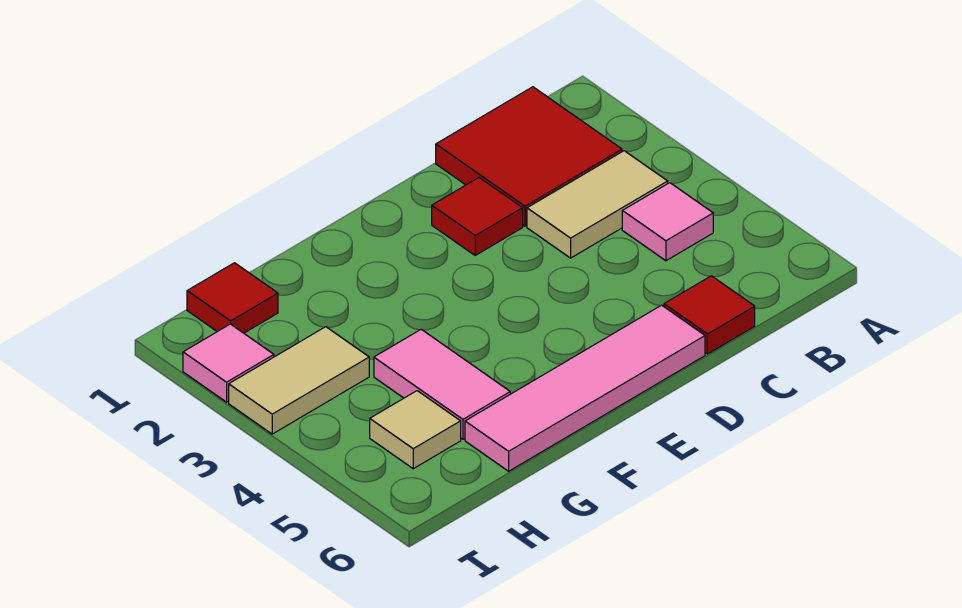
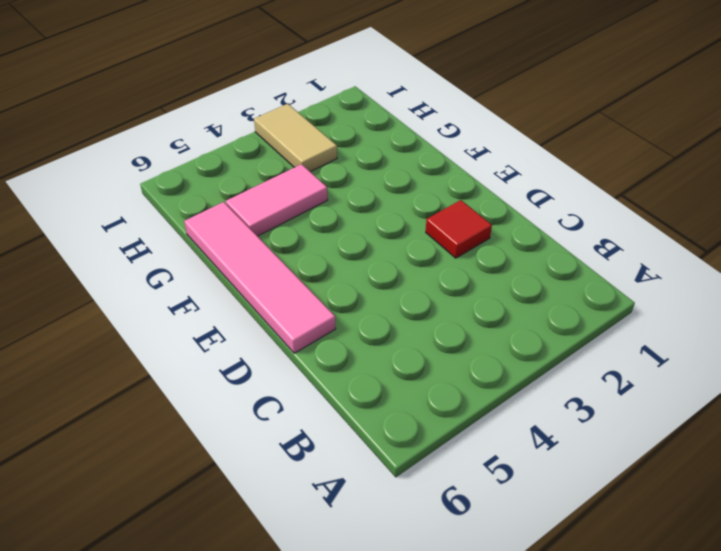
none -> red 2x2 tile [436,87,622,226]
none -> tan 1x2 tile [527,151,668,258]

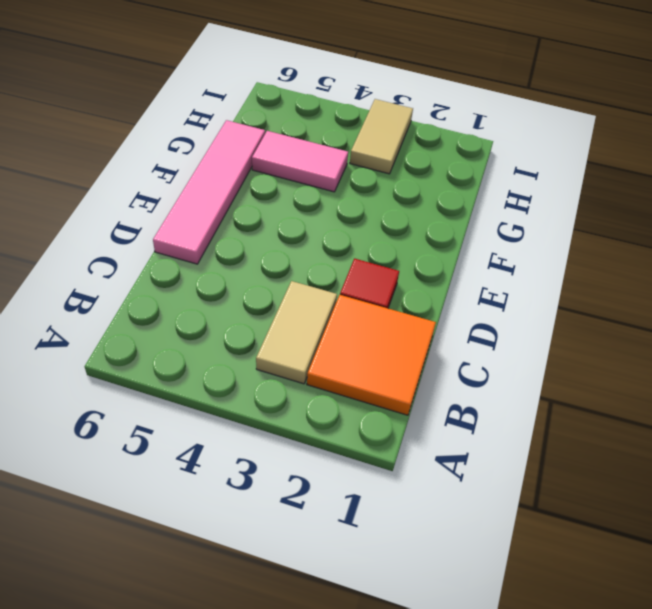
orange 2x2 tile [307,295,436,415] -> red 2x2 tile [436,87,622,226]
none -> pink 1x1 tile [622,183,713,261]
none -> red 1x1 tile [664,276,755,354]

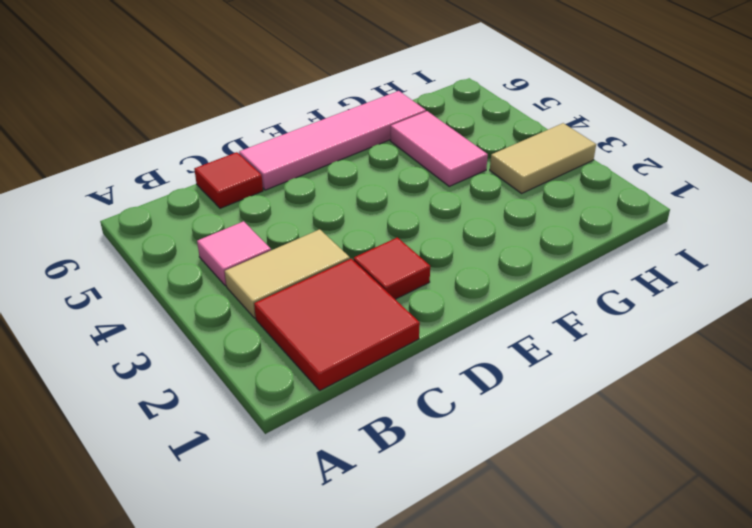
none -> red 1x1 tile [187,263,278,333]
none -> tan 1x1 tile [370,391,461,469]

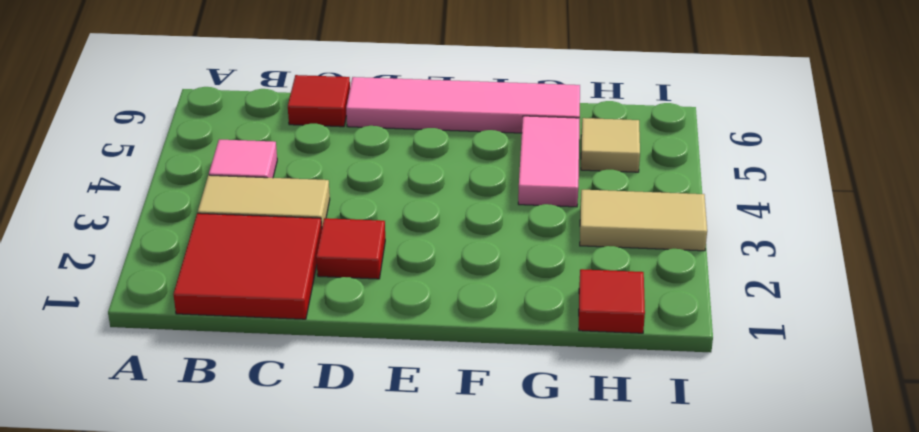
none -> pink 1x1 tile [183,324,274,402]

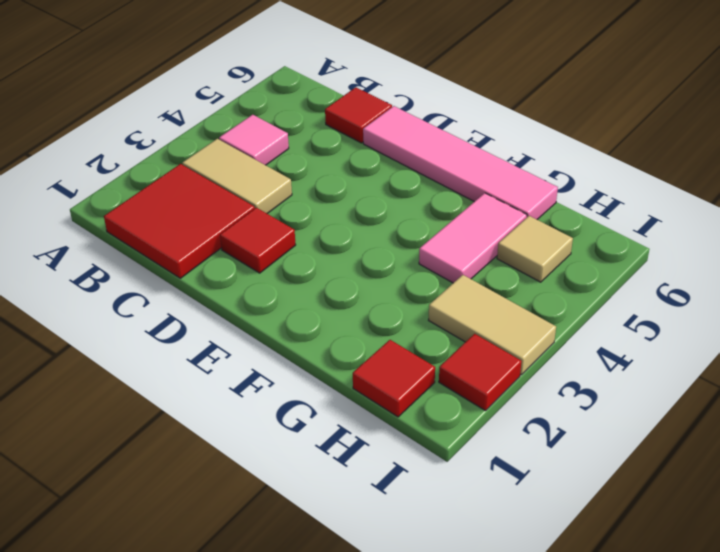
red 1x1 tile [439,334,522,411] -> pink 1x1 tile [183,324,274,402]

